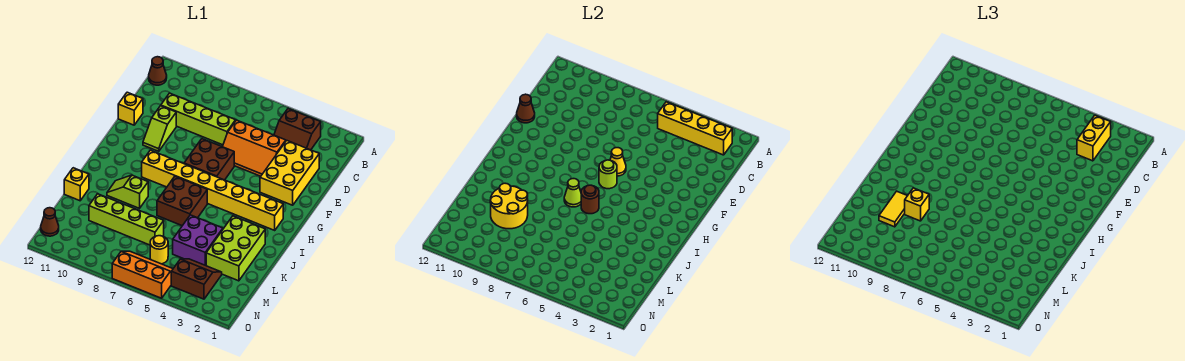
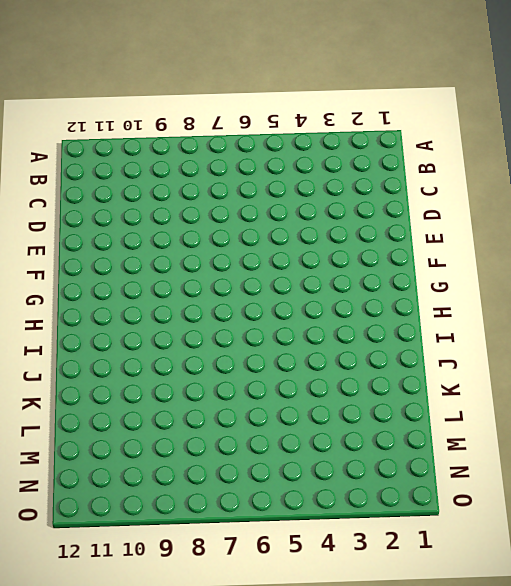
none -> brown 2x2 slope [274,109,321,150]
none -> brown 1x1 cone [149,57,167,85]
none -> yellow 2x3 brick [260,141,319,205]

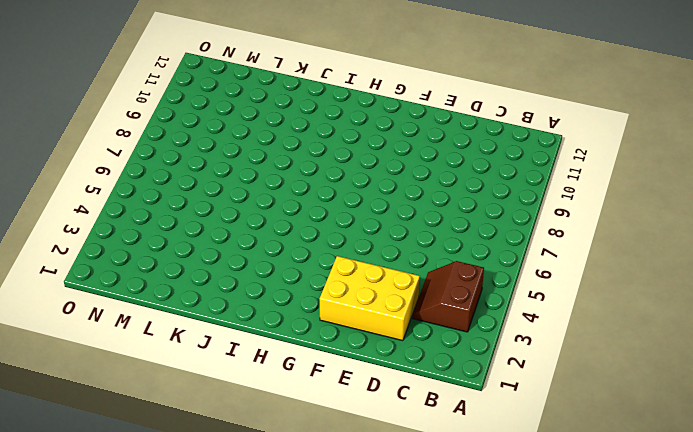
none -> brown 1x1 cone [149,57,167,85]
none -> orange 2x3 slope [223,120,286,176]
none -> lime 1x4 brick [161,93,236,145]

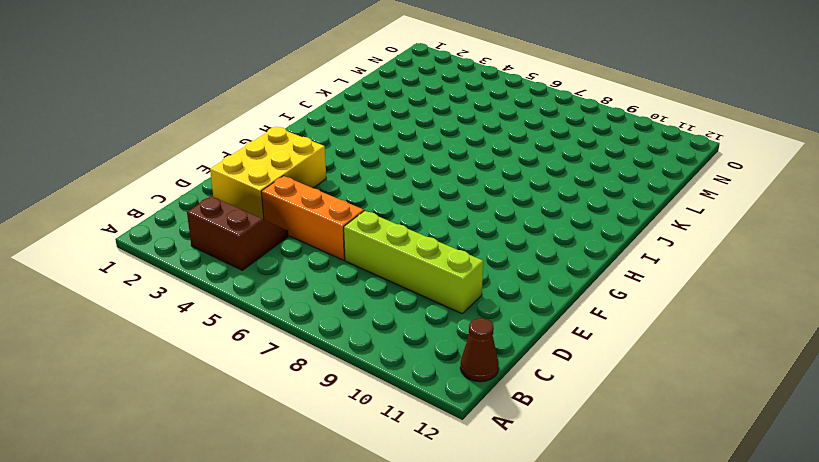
none -> lime 1x2 slope [143,106,176,151]
none -> yellow 1x1 brick [118,92,143,125]
none -> brown 2x2 brick [184,139,234,180]

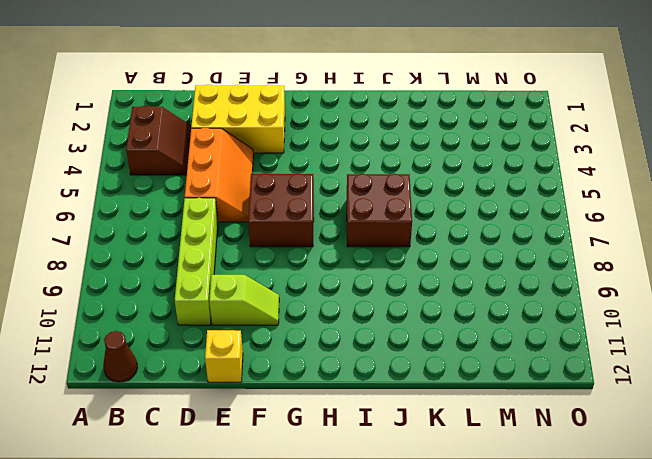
none -> yellow 1x8 brick [142,150,283,230]
none -> lime 2x3 brick [206,216,265,281]
none -> lime 1x2 slope [107,175,148,208]

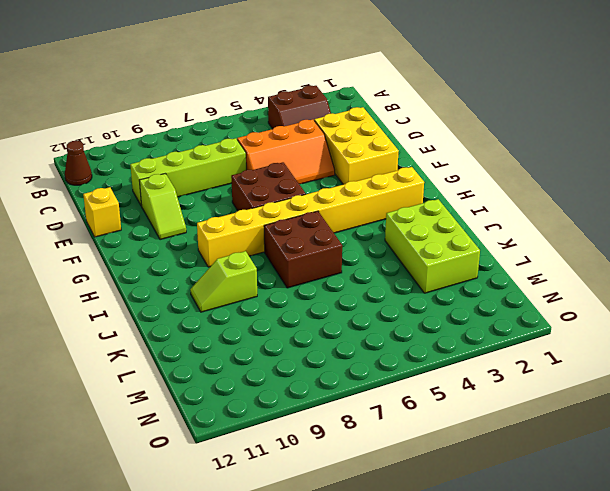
none -> purple 2x2 brick [173,215,223,266]
none -> yellow 1x1 brick [64,168,89,201]
none -> lime 1x4 brick [89,194,164,245]

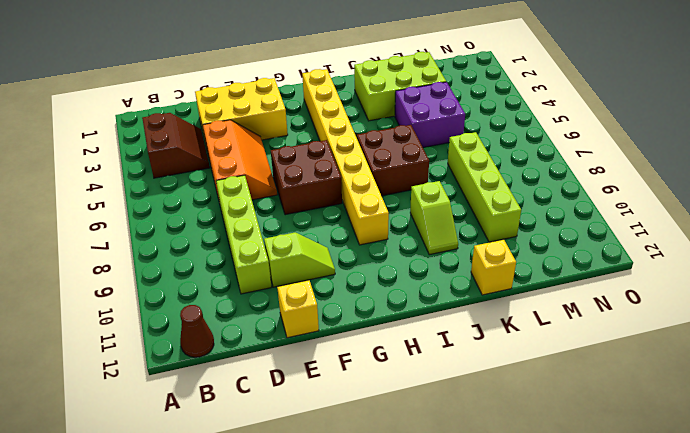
none -> brown 2x2 slope [171,259,222,299]
none -> yellow 1x1 round brick [150,236,168,264]
none -> orange 2x3 slope [112,251,173,298]

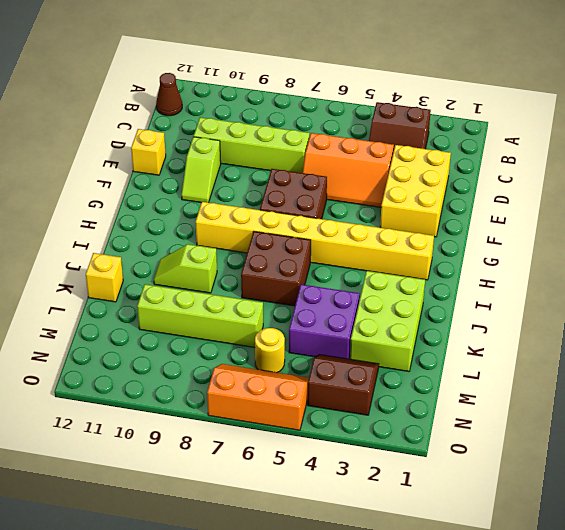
none -> brown 1x1 cone [41,208,59,236]
none -> yellow 1x4 brick [658,102,732,155]
none -> brown 1x1 cone [517,94,535,123]

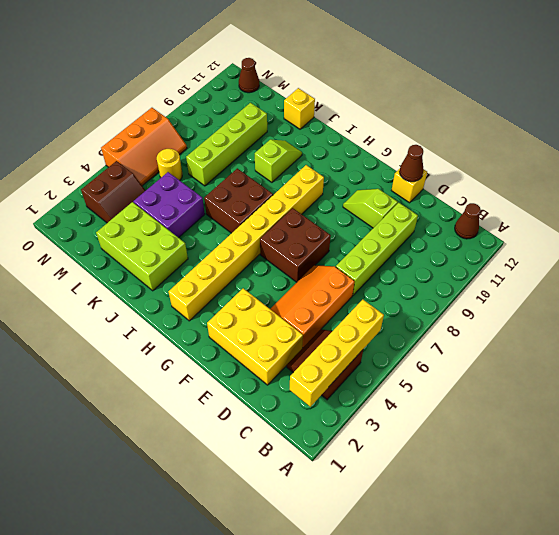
none -> yellow 1x1 cone [610,148,626,176]
none -> lime 1x1 round brick [599,160,617,189]
none -> brown 1x1 round brick [581,185,599,214]

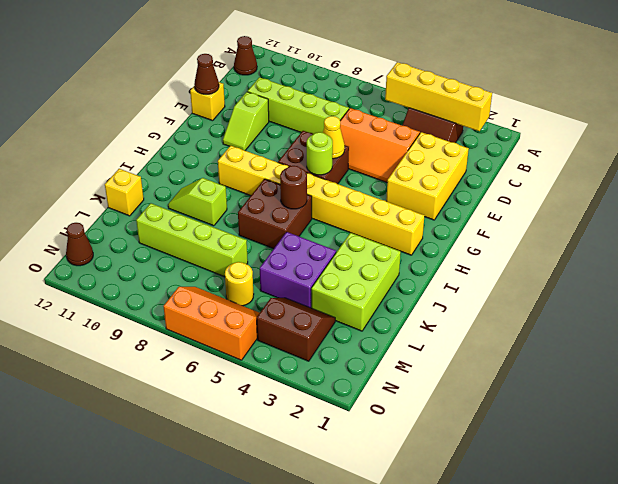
none -> lime 1x1 cone [564,179,581,207]
none -> yellow 2x2 round brick [490,183,528,229]
none -> yellow 1x2 brick [1077,115,1111,161]

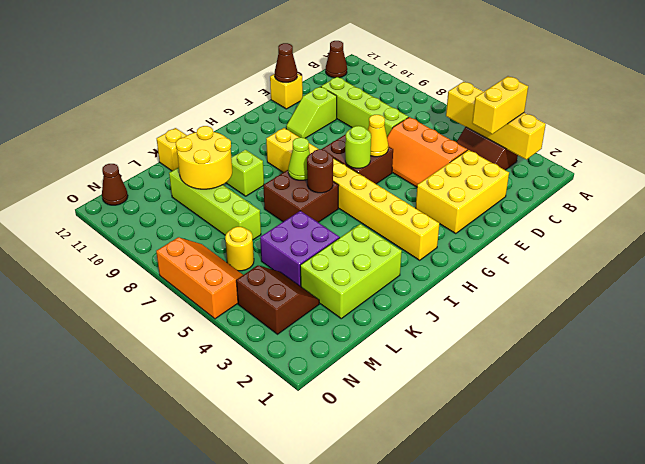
none -> yellow 1x1 brick [905,188,929,221]
none -> yellow 1x2 tile [879,191,907,227]

